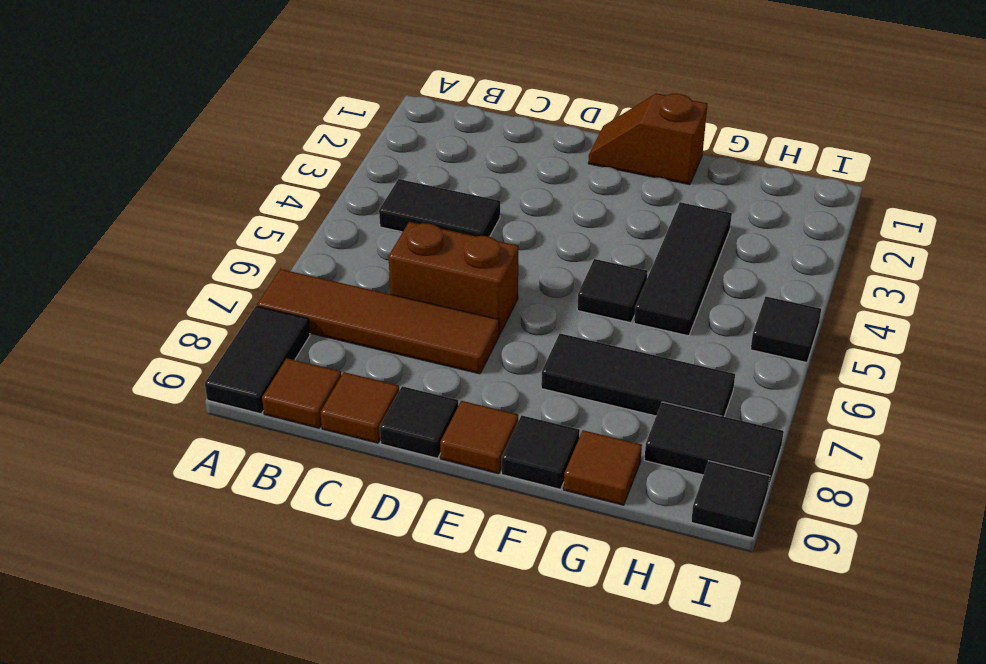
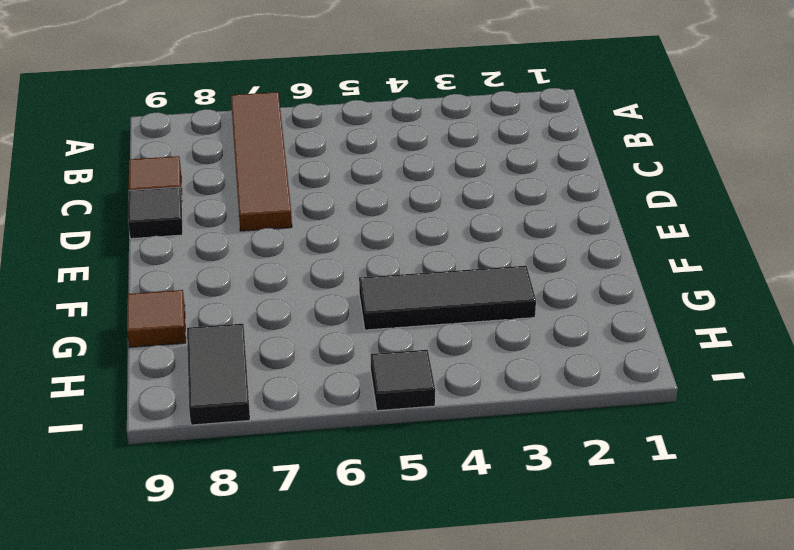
none -> black 1x2 tile [205,306,310,414]
none -> black 1x2 tile [379,179,500,237]
none -> brown 1x1 tile [262,358,341,428]

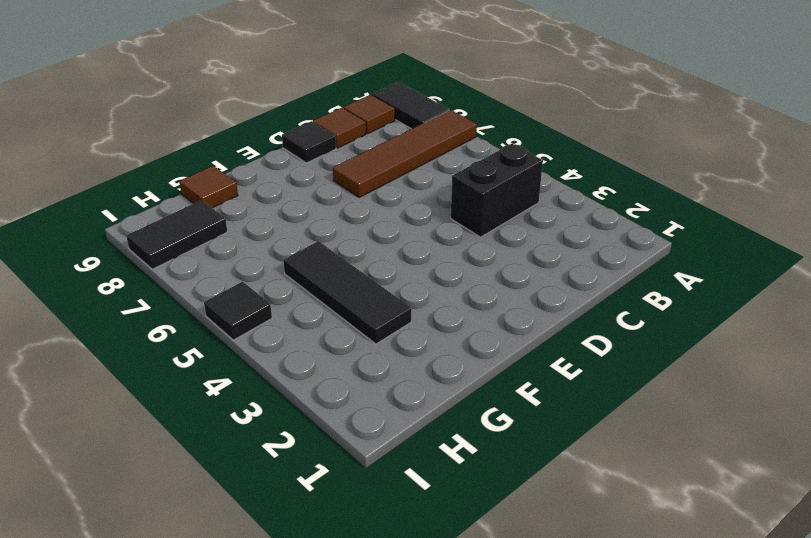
black 1x2 brick [451,144,543,237] -> black 1x2 tile [379,179,500,237]
none -> brown 1x2 brick [388,222,519,335]
none -> brown 1x2 slope [588,93,707,185]
none -> brown 1x1 tile [440,401,518,474]

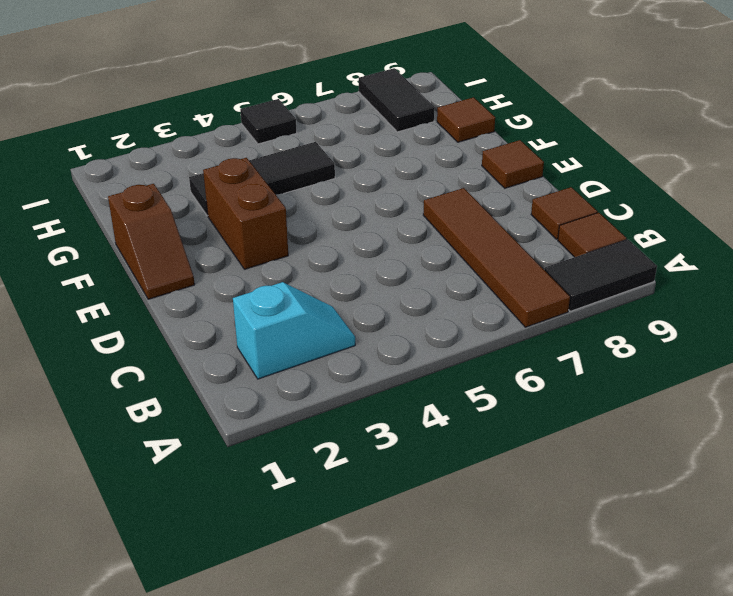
cyan 1x2 slope [233,282,355,379] -> none
brown 1x2 brick [203,158,288,269] -> brown 1x2 brick moved to [388,222,519,335]
none -> black 1x2 tile [379,179,500,237]
none -> black 1x1 tile [380,386,458,458]
none -> black 1x1 tile [577,259,648,323]

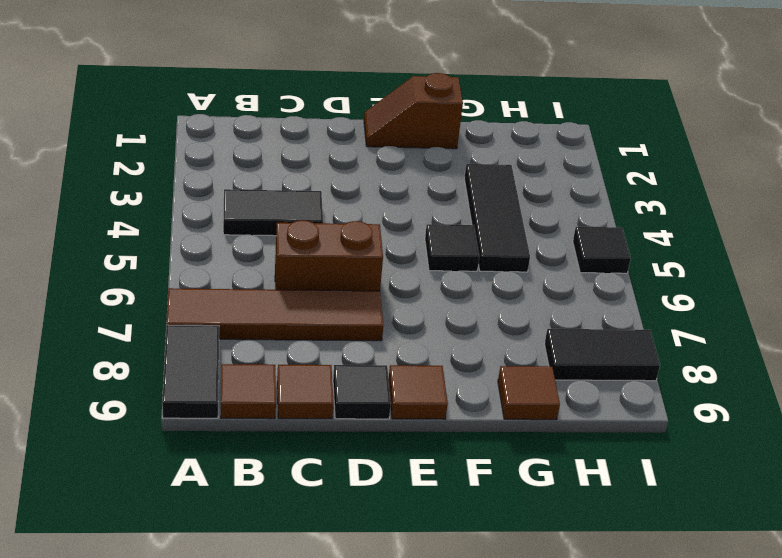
none -> black 1x3 tile [541,334,735,416]
none -> black 1x1 tile [502,415,580,489]
none -> black 1x1 tile [691,461,770,538]

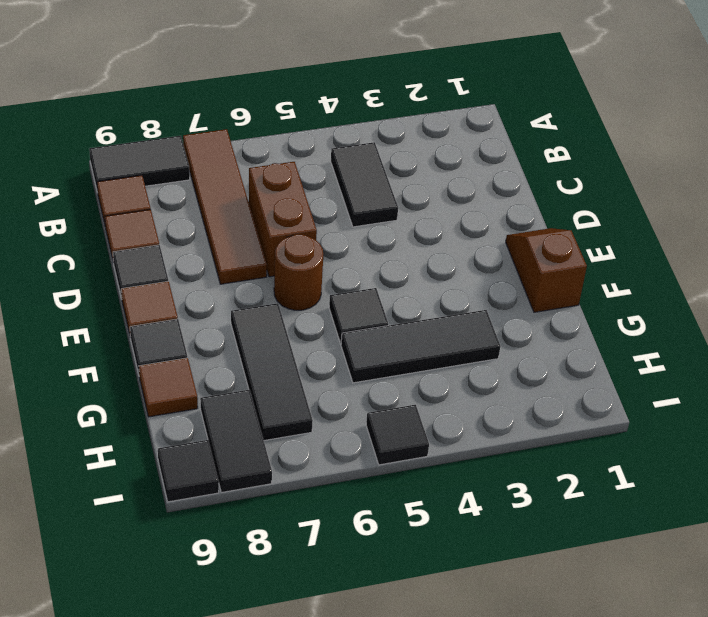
brown 1x1 round brick [274,234,323,310] -> none

